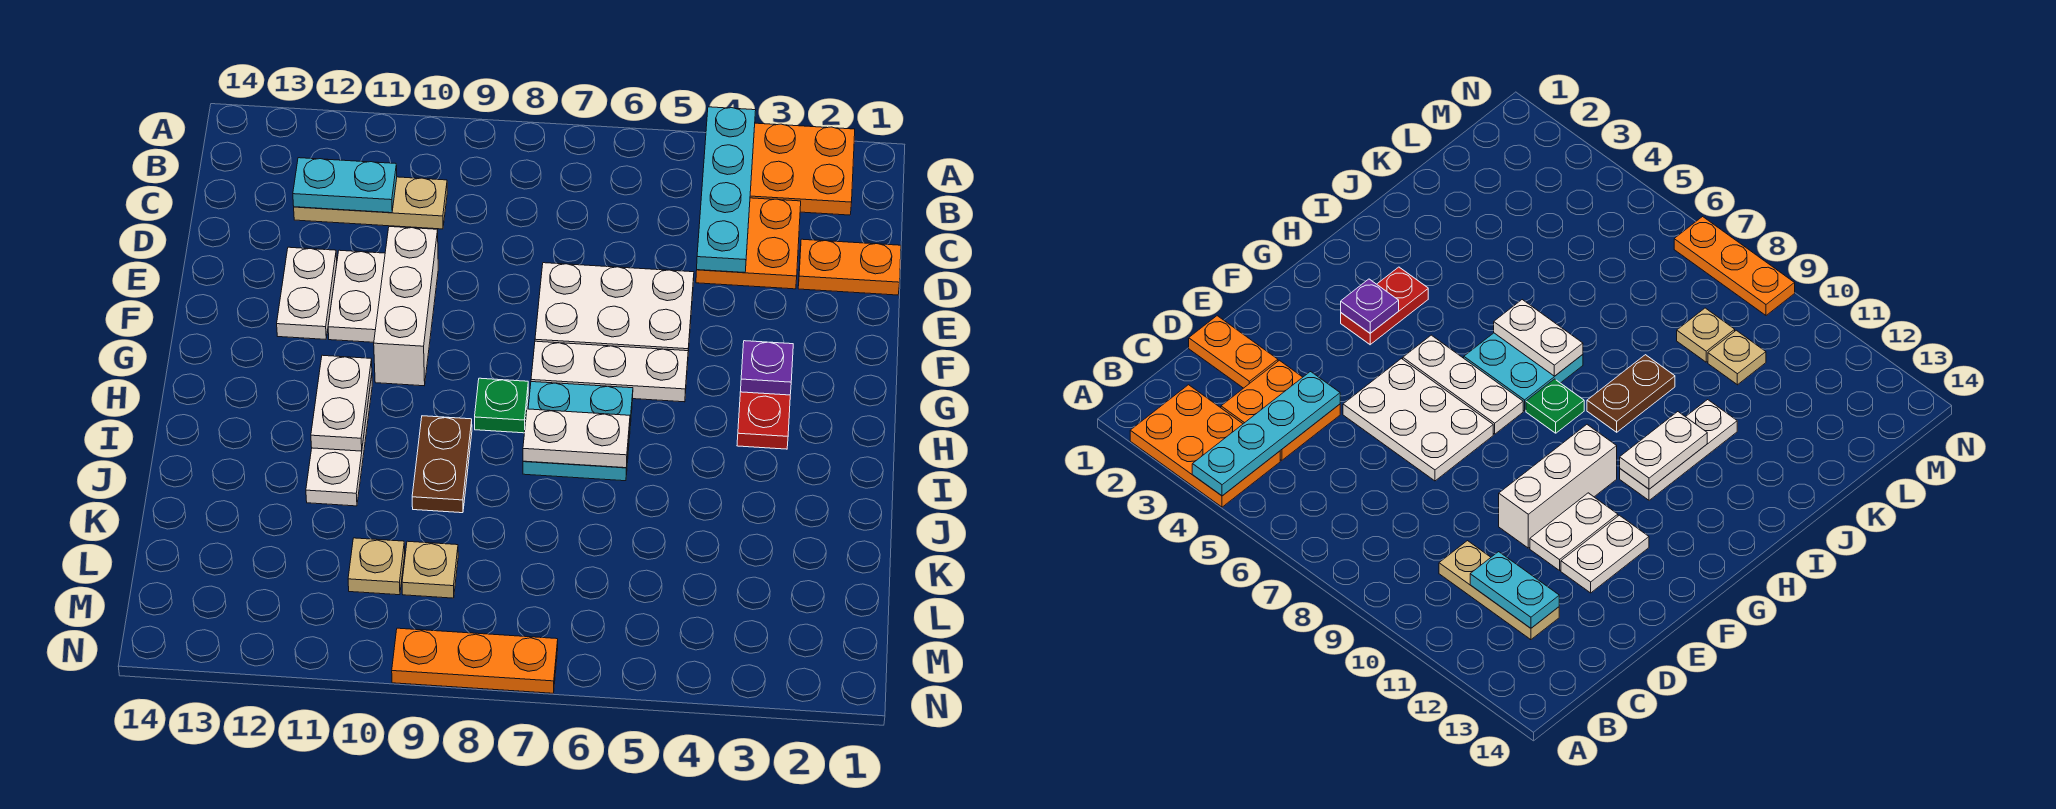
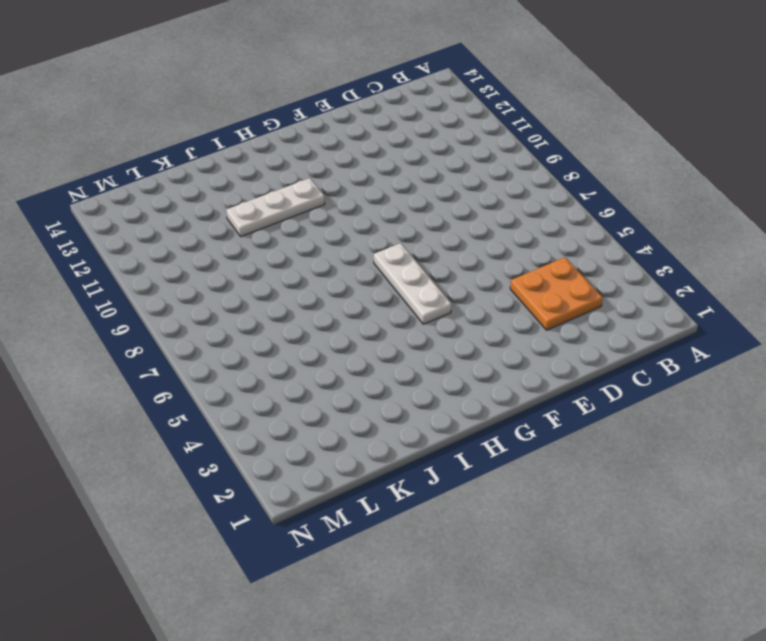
none -> orange 2x3 plate [750,123,855,215]
none -> tan 1x3 plate [294,177,447,229]
none -> orange 1x2 plate [798,239,901,295]

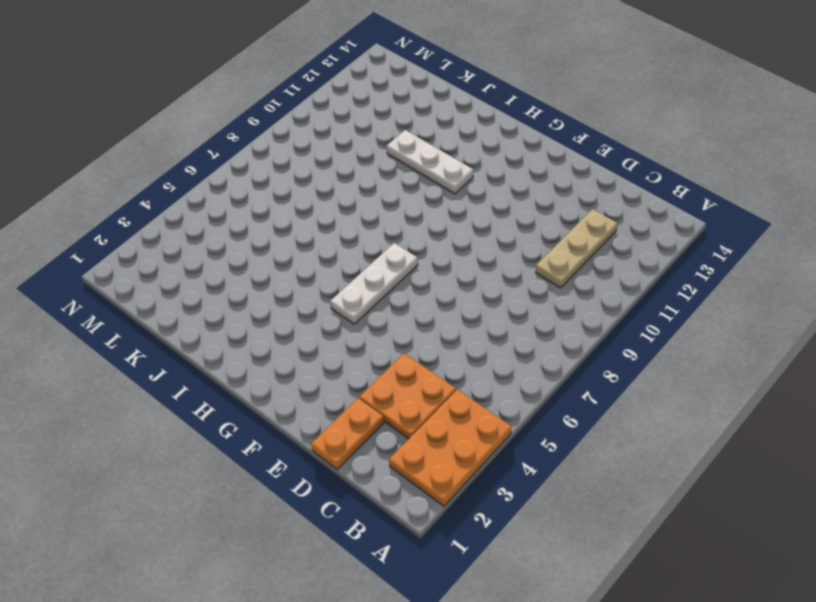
none -> white 2x3 plate [535,263,694,352]
none -> white 1x3 brick [374,227,438,386]
none -> white 1x2 plate [328,250,385,342]

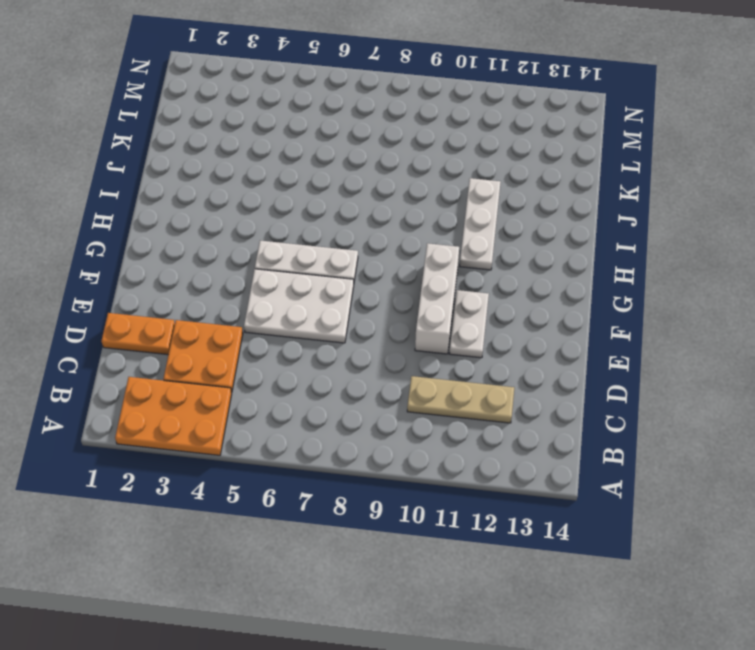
none -> white 1x2 plate [277,247,337,339]
none -> red 1x2 plate [737,392,790,449]
none -> cyan 2x2 plate [523,382,633,481]

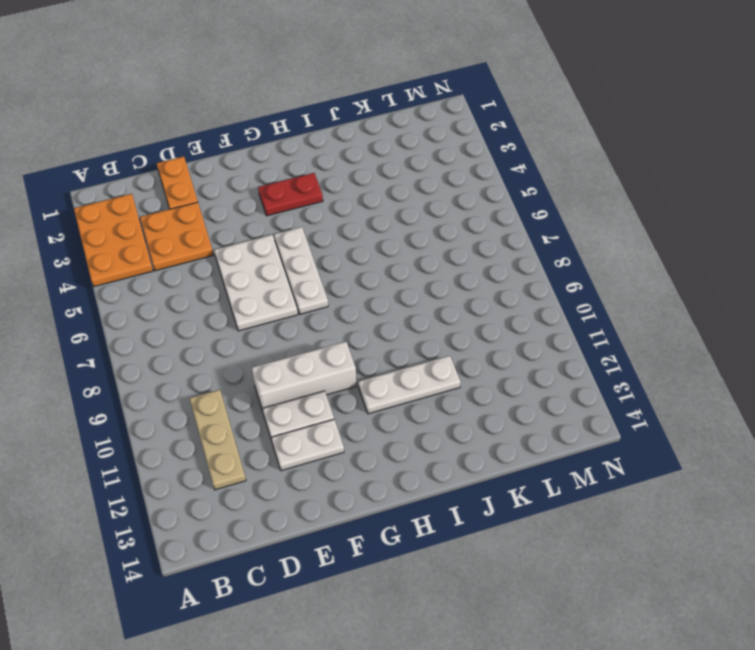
none -> cyan 2x2 plate [523,382,633,481]
none -> green 1x1 plate [475,378,528,433]
none -> brown 1x2 plate [412,416,472,513]

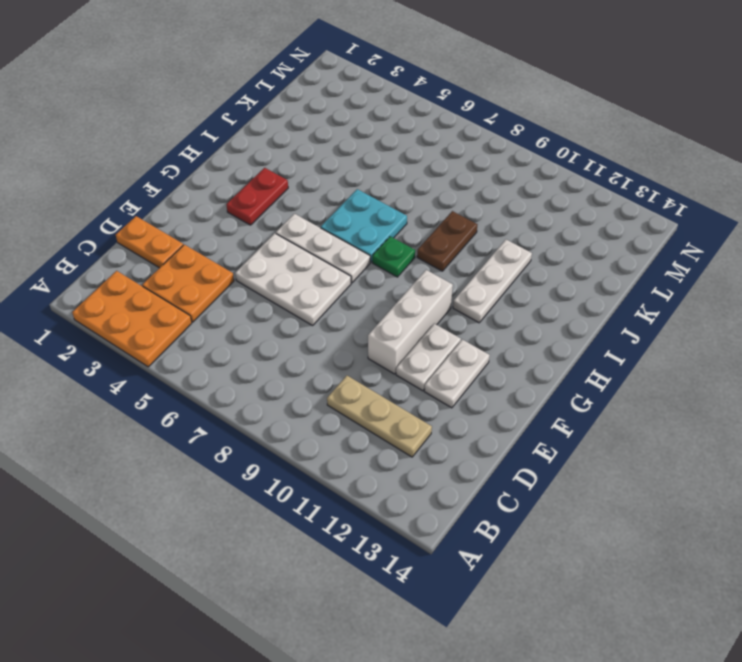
none -> tan 1x1 plate [402,541,458,598]
none -> tan 1x1 plate [348,538,405,595]
none -> orange 1x3 plate [392,628,558,693]

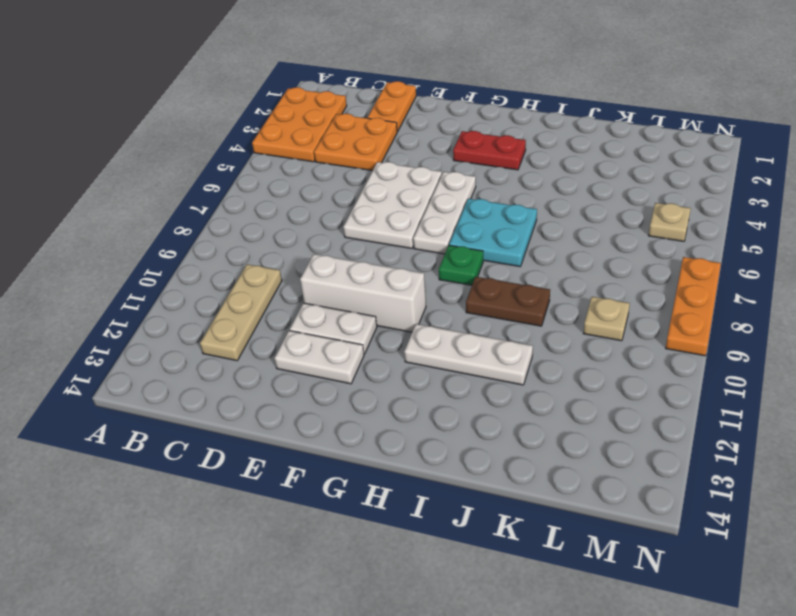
tan 1x1 plate [649,203,691,241] -> tan 1x1 plate moved to [348,538,405,595]
none -> cyan 1x4 plate [697,107,756,273]
none -> cyan 1x2 plate [293,158,397,213]
none -> purple 1x1 plate [740,341,793,395]

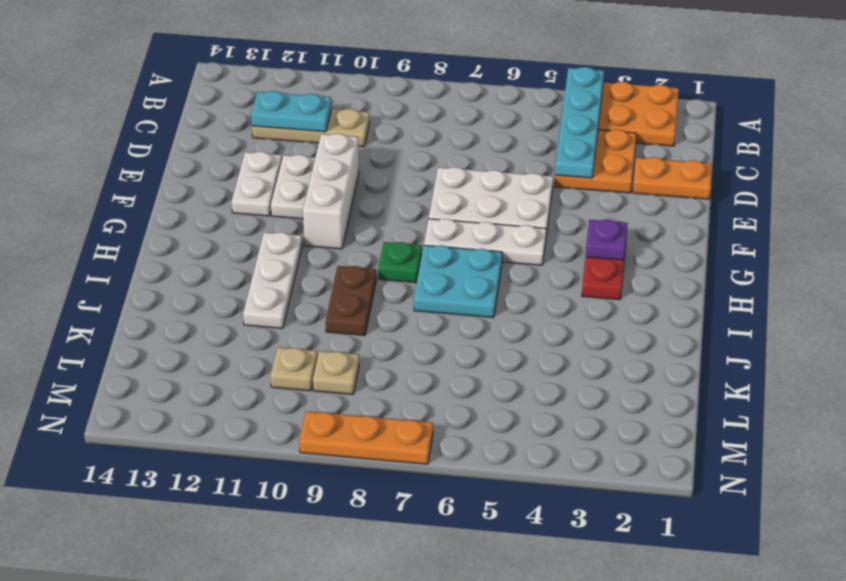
none -> white 1x2 plate [311,355,372,451]
none -> white 1x2 plate [523,409,630,468]

